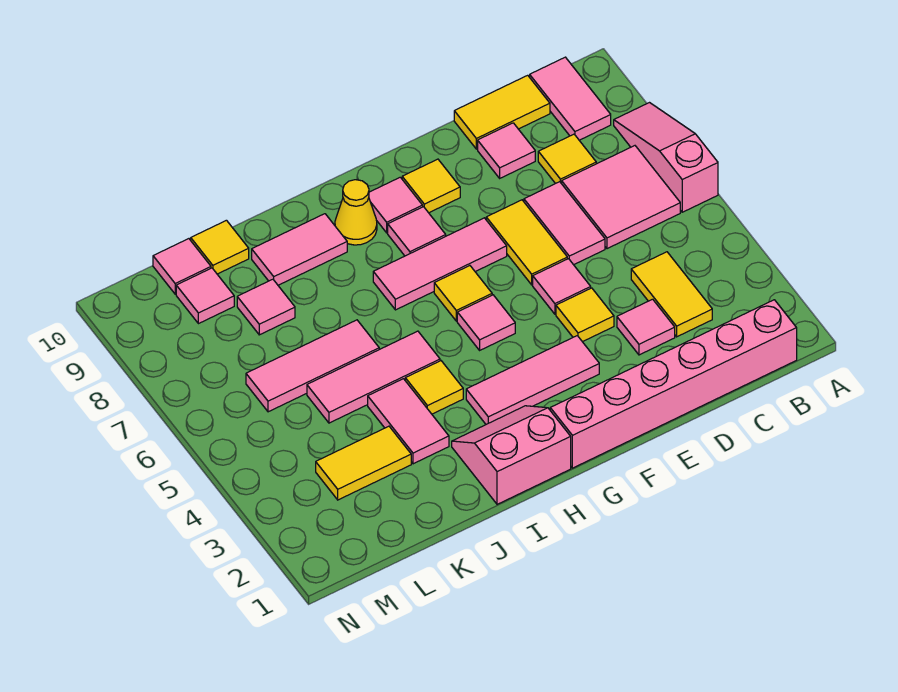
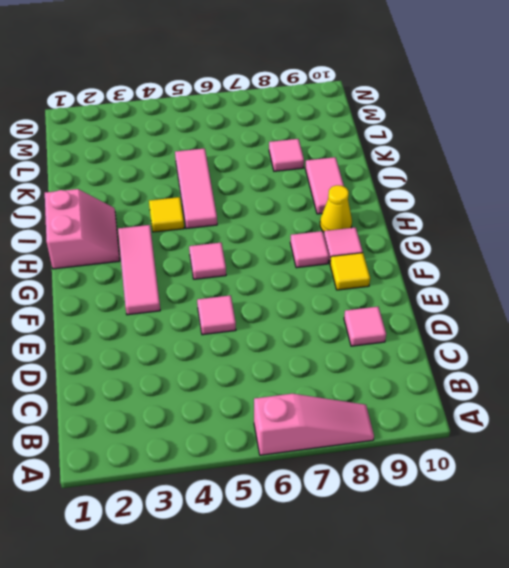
none -> pink 1x6 brick [550,300,797,468]
none -> pink 2x2 tile [562,146,680,249]
none -> pink 1x2 tile [530,57,611,140]
none -> yellow 1x2 tile [631,252,712,337]

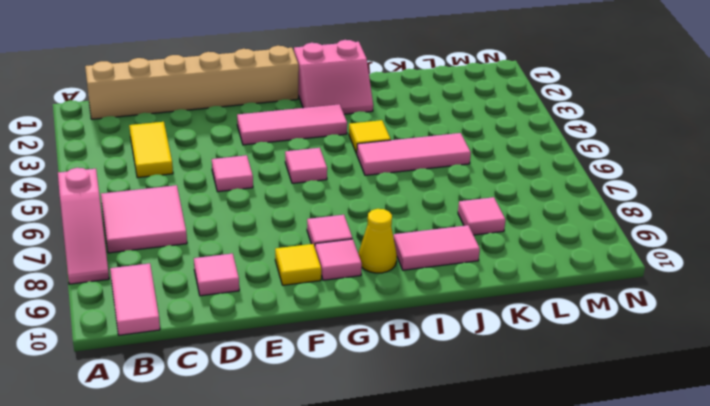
tan 1x6 brick [85,46,299,119] -> pink 1x6 brick [550,300,797,468]
none -> yellow 1x1 tile [538,134,596,184]
none -> yellow 1x2 tile [454,75,550,149]
none -> pink 1x1 tile [617,299,675,355]
none -> pink 1x2 tile [524,182,605,265]

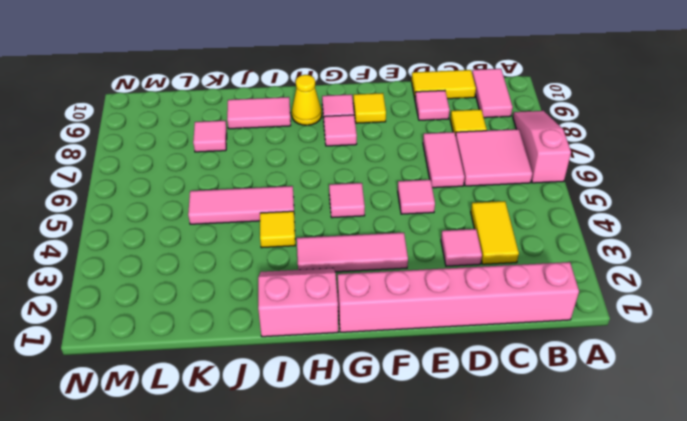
none -> yellow 1x1 tile [556,288,614,342]
none -> yellow 1x2 tile [486,200,567,285]
none -> pink 1x3 tile [373,218,507,310]
none -> yellow 1x1 tile [434,266,492,321]

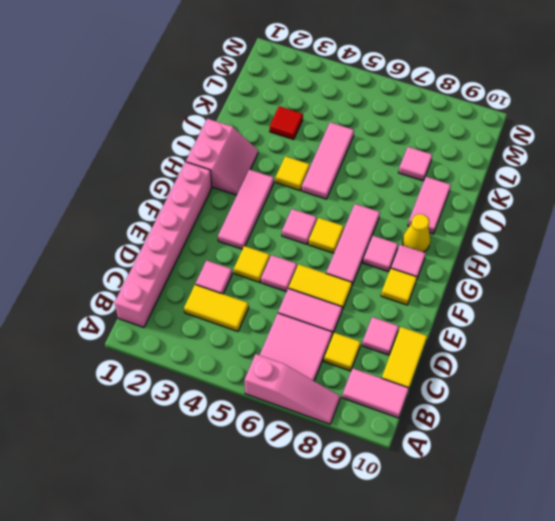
red 1x1 tile [270,106,303,139] -> yellow 1x2 tile [316,426,411,500]
none -> pink 1x2 tile [368,379,449,464]
none -> pink 1x3 tile [246,320,379,412]
none -> yellow 1x1 tile [191,220,249,274]
none -> pink 1x1 tile [176,268,234,324]

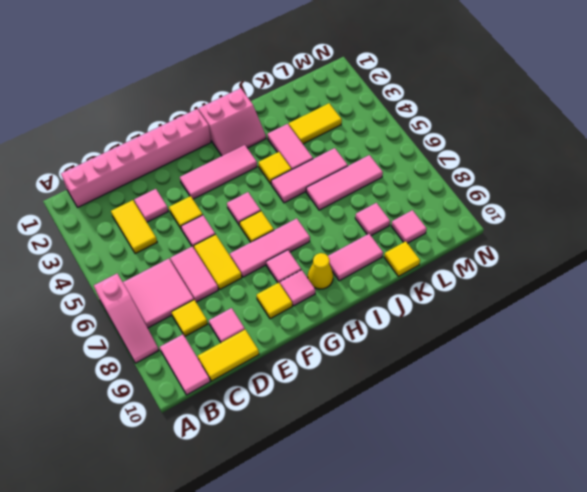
none -> pink 1x1 tile [153,239,211,294]

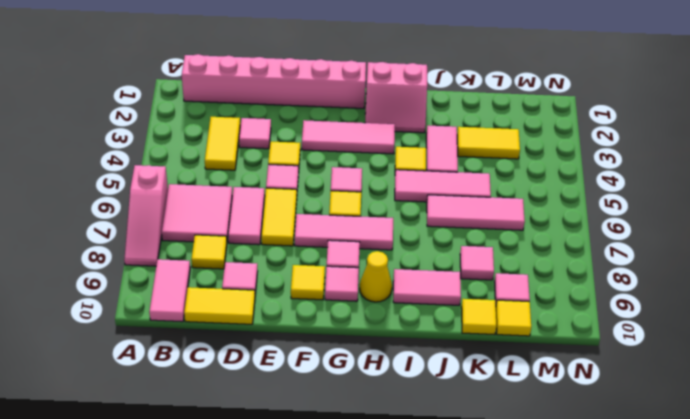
yellow 1x1 tile [496,300,531,336] -> pink 1x1 tile [153,239,211,294]

